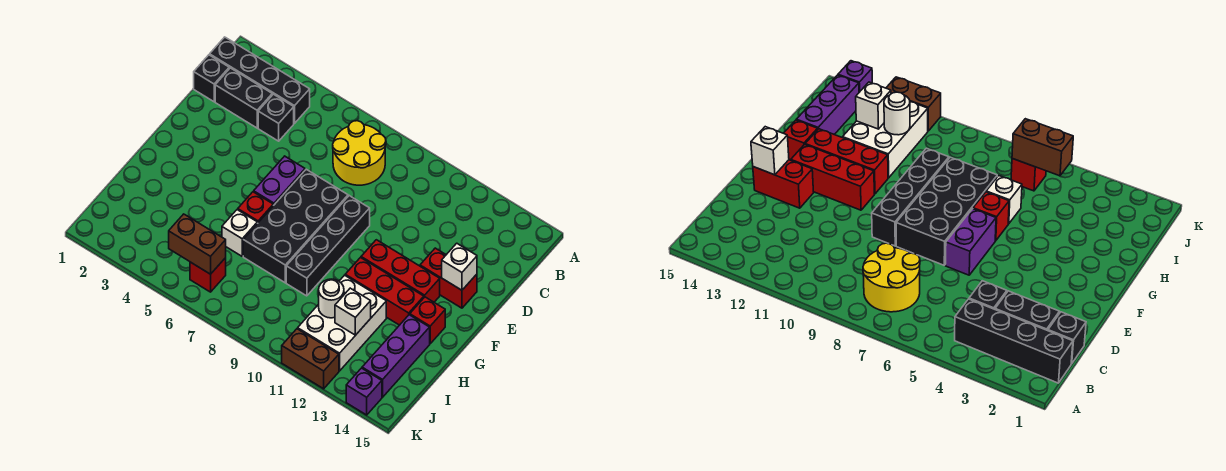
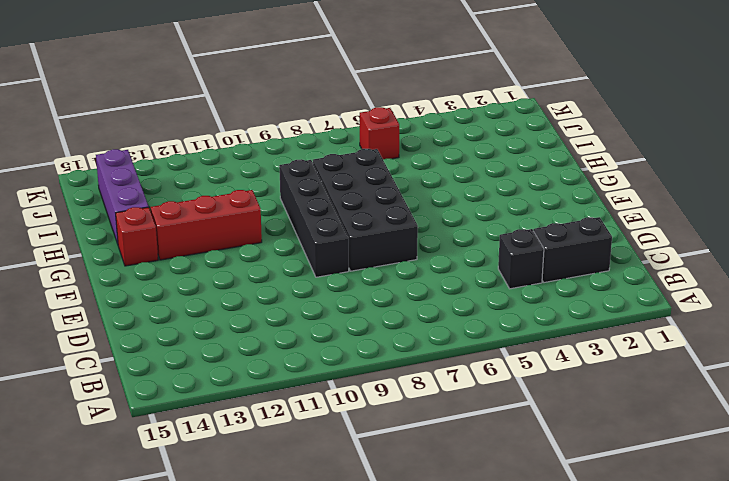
none -> black 1x4 brick [210,37,310,123]
none -> yellow 2x2 round brick [333,121,386,185]
none -> black 1x1 brick [194,55,229,102]

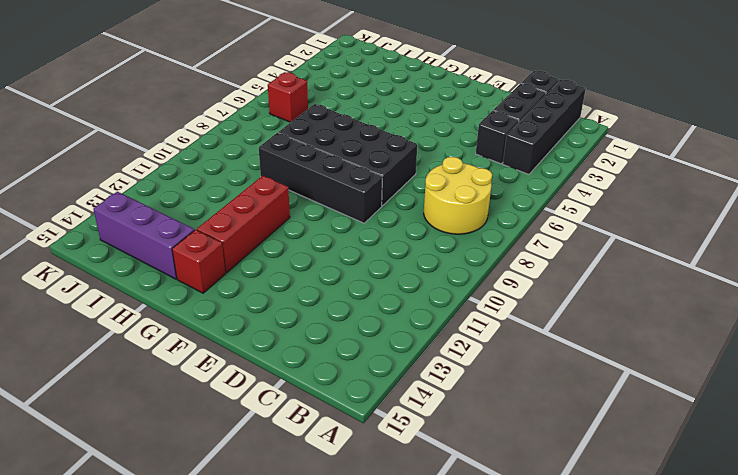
none -> purple 1x2 brick [254,156,305,206]
none -> red 1x2 brick [420,248,477,308]
none -> red 1x3 brick [361,240,440,302]

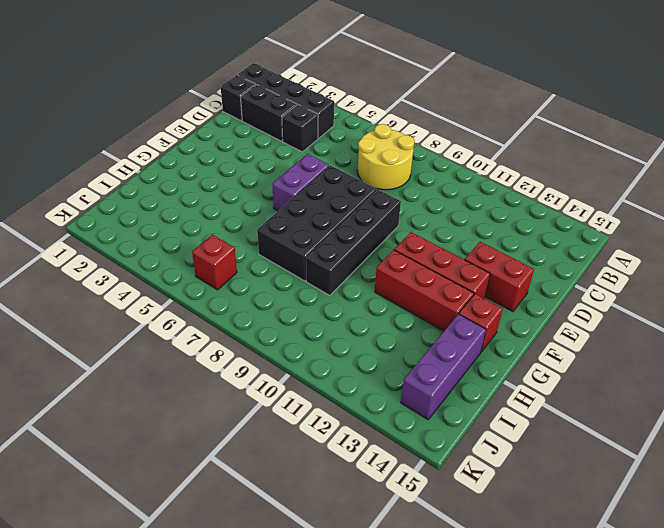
none -> red 1x1 brick [238,192,273,224]
none -> white 1x1 brick [222,210,257,256]
none -> white 2x3 brick [298,275,386,371]

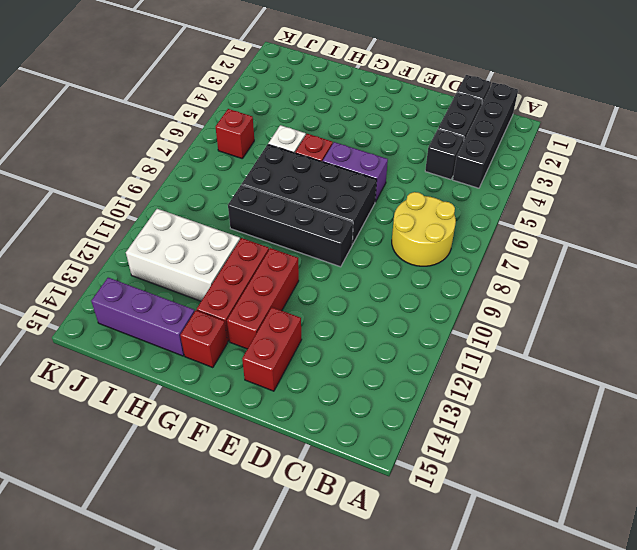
none -> brown 1x2 brick [282,329,339,389]
none -> purple 1x1 brick [346,368,382,415]
none -> white 1x1 brick [442,243,477,290]

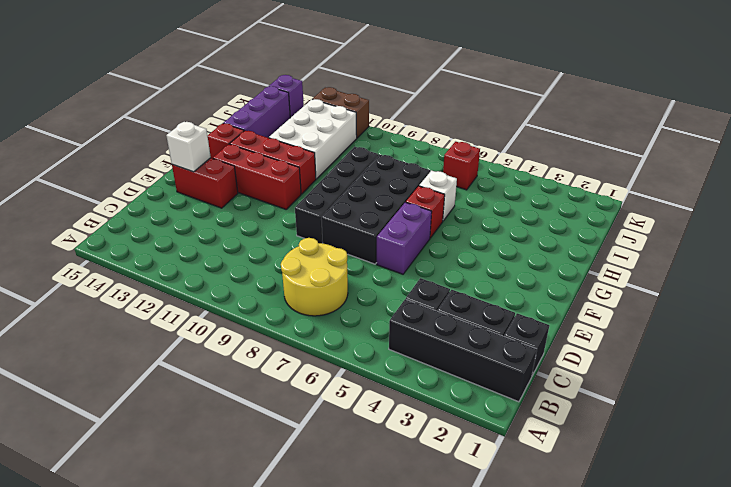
none -> white 1x1 round brick [319,279,344,318]
none -> white 1x1 brick [335,288,371,335]
none -> brown 1x2 brick [169,214,226,274]

